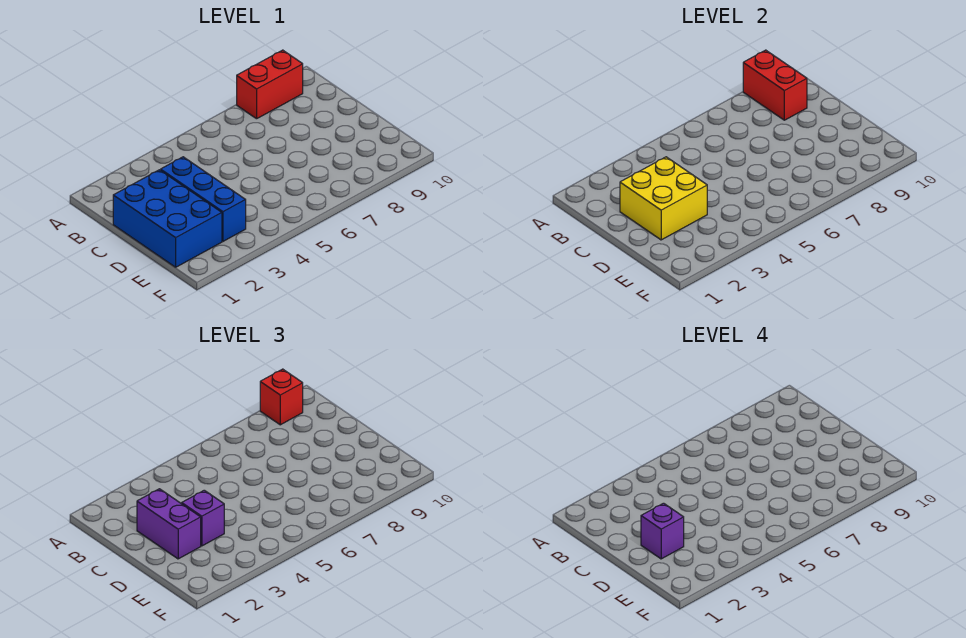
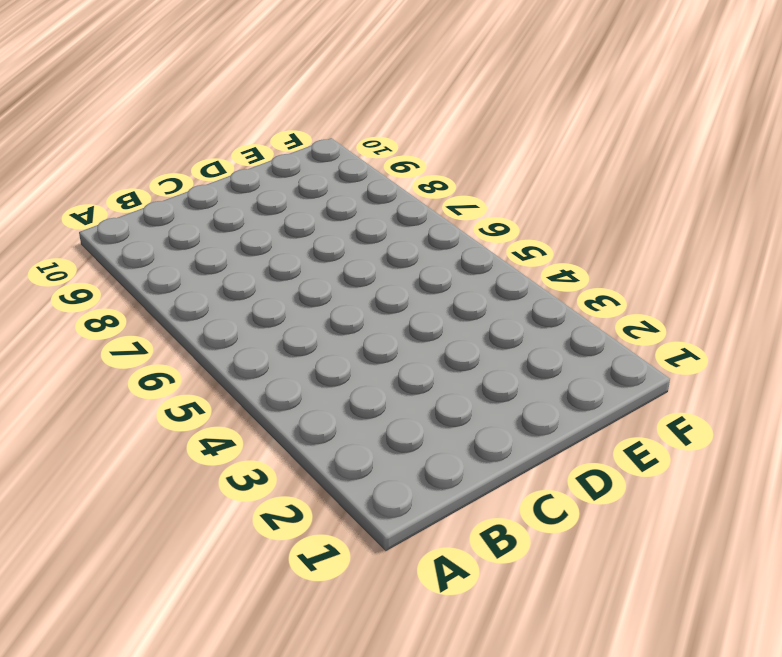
none -> red 1x2 brick [237,50,303,119]
none -> blue 2x3 brick [113,170,222,267]

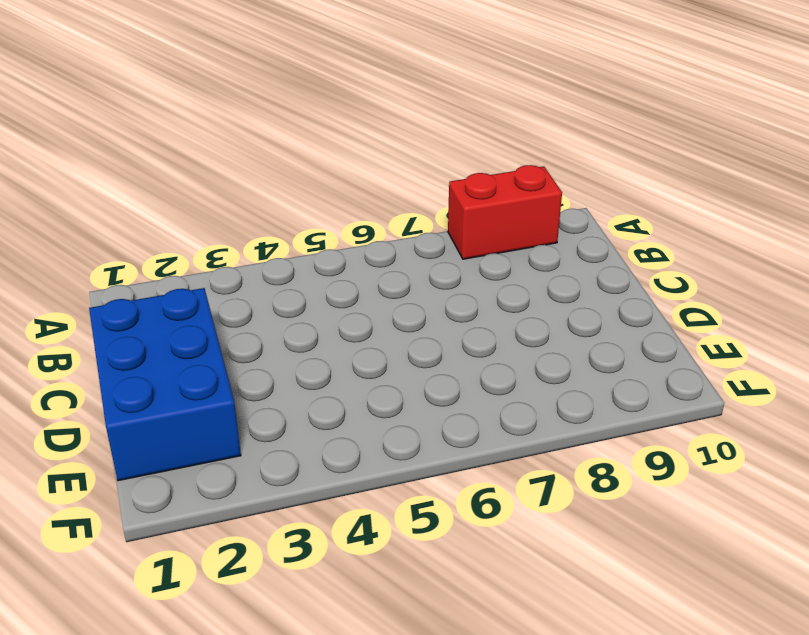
none -> blue 1x3 brick [161,157,246,241]
none -> red 1x2 brick [743,50,807,120]

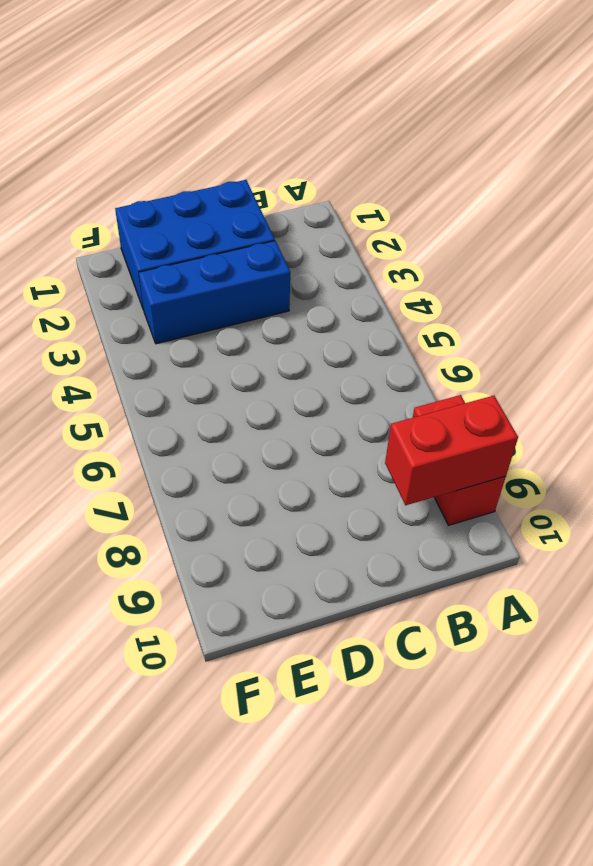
none -> yellow 2x2 brick [620,157,707,240]
none -> red 1x1 brick [260,369,303,425]

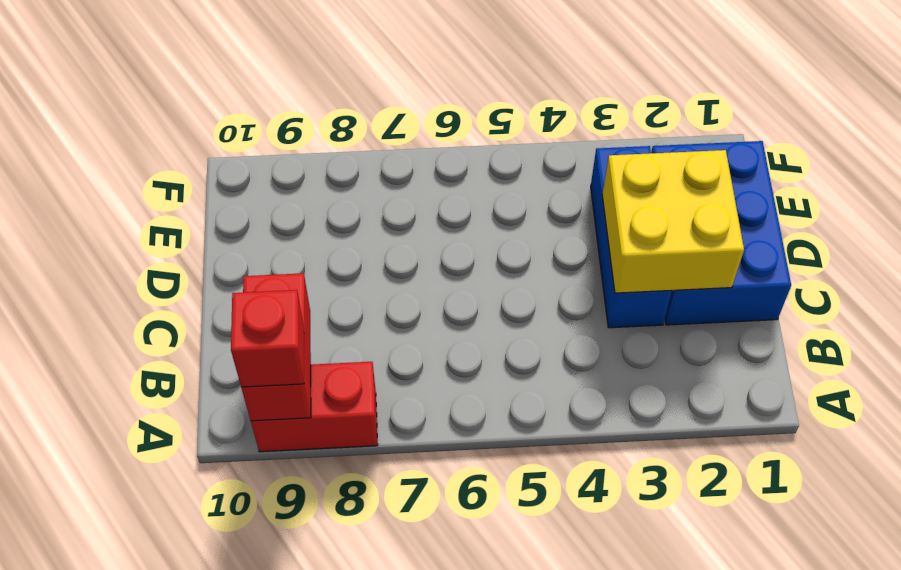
none -> purple 1x2 brick [137,489,201,559]
none -> purple 1x1 brick [182,490,224,546]

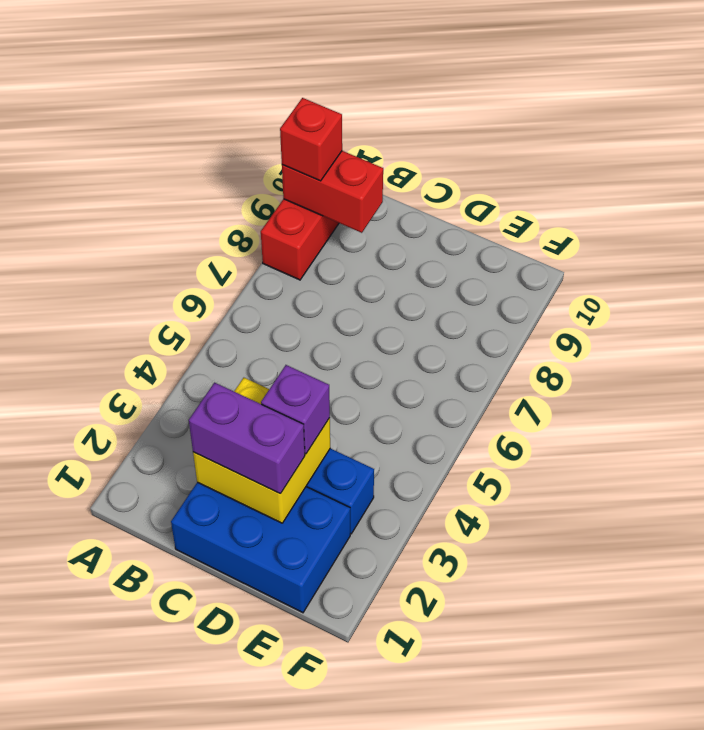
none -> purple 1x1 brick [641,503,684,559]

